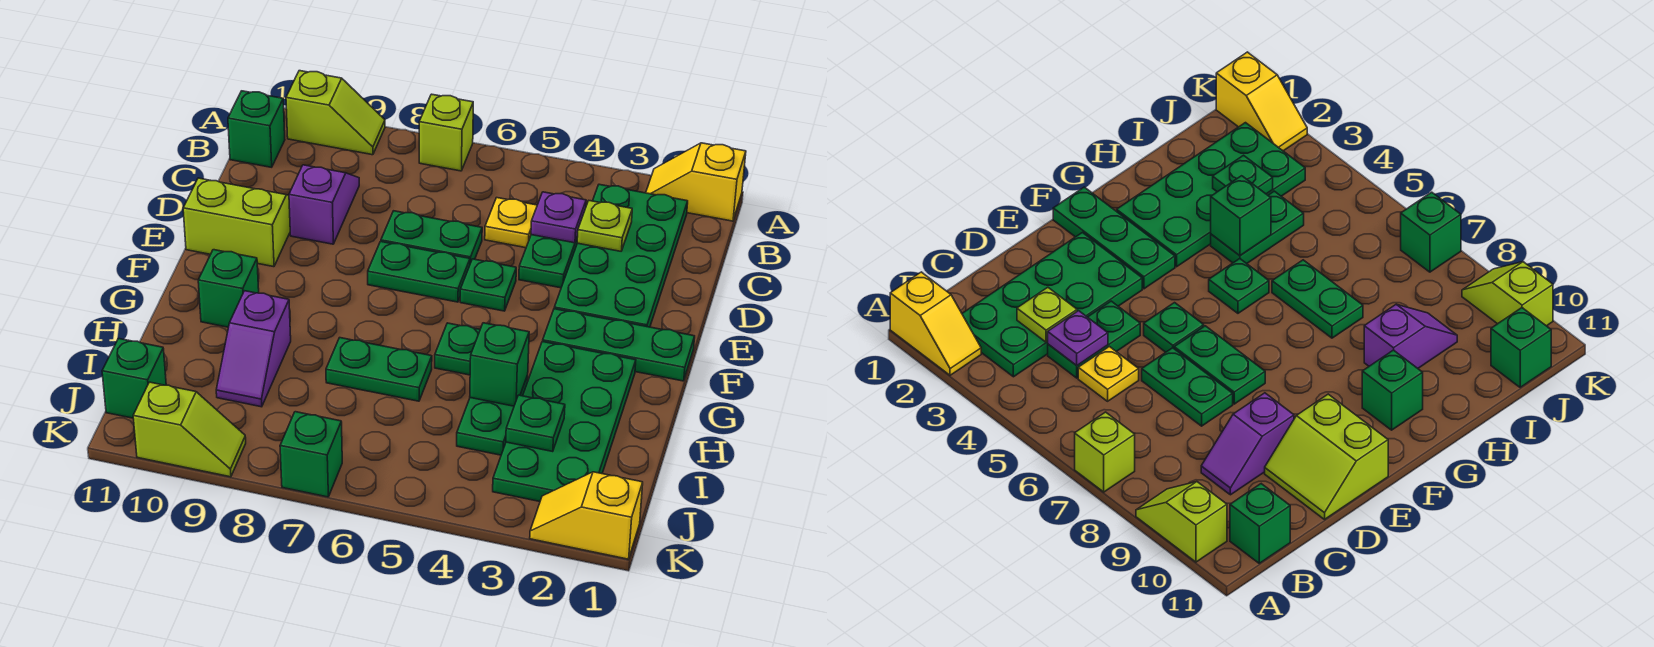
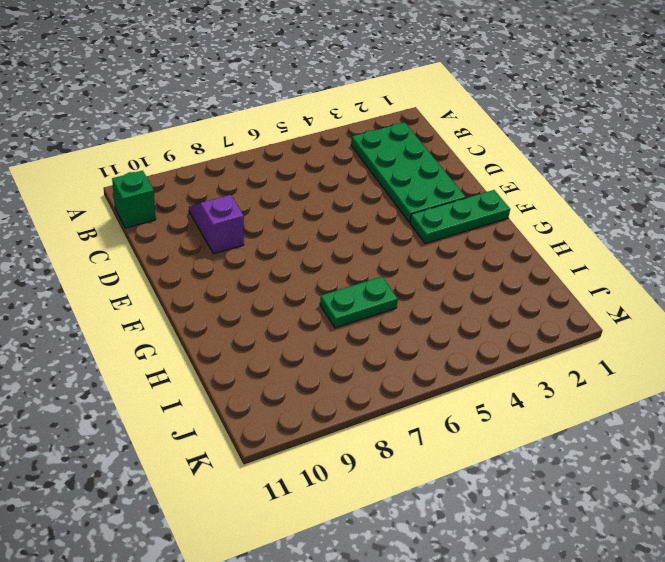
none -> yellow 1x2 slope [646,143,746,221]
none -> lime 1x1 brick [419,94,473,171]
none -> lime 1x2 slope [286,71,385,155]

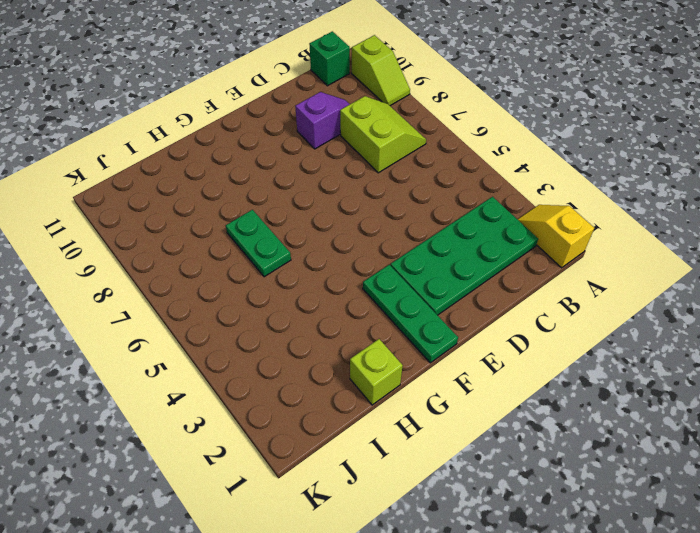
lime 2x2 slope [340,96,426,173] -> lime 2x2 slope moved to [183,178,290,267]
lime 1x1 brick [350,339,403,405] -> lime 1x1 brick moved to [419,94,473,171]
none -> green 1x2 plate [519,235,577,288]
none -> yellow 1x1 plate [485,198,537,248]
none -> green 1x2 plate [381,211,482,263]

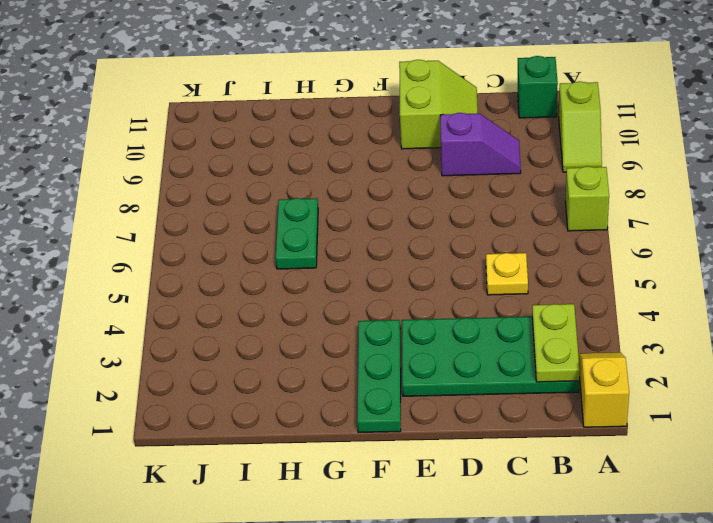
lime 1x2 plate [532,304,580,382] -> none
none -> green 1x2 plate [519,235,577,288]
none -> green 1x2 plate [381,211,482,263]
none -> green 1x1 plate [460,259,516,311]

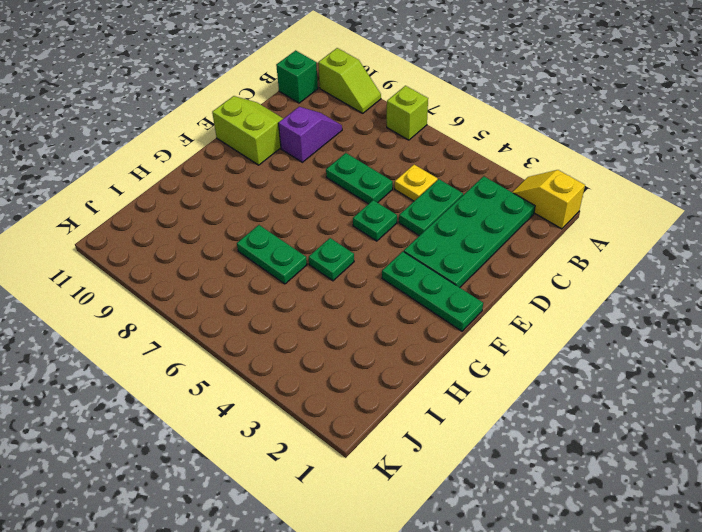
none -> green 1x2 plate [368,242,470,302]
none -> green 2x4 plate [493,342,636,501]
none -> green 1x1 brick [198,250,259,327]

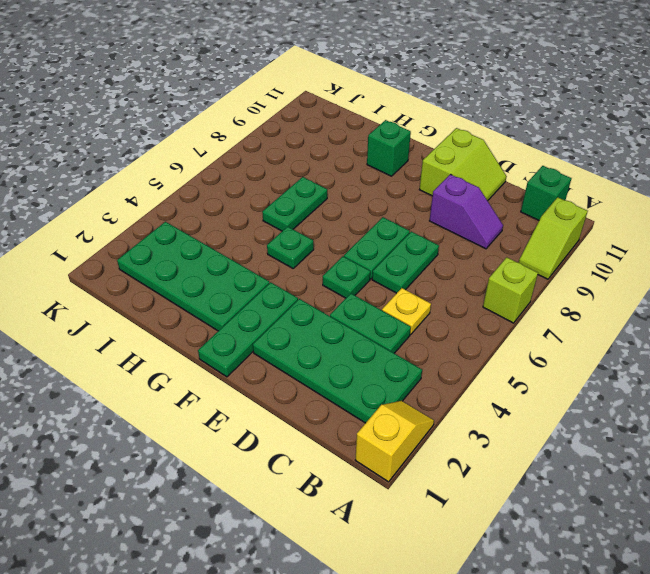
none -> green 1x2 plate [457,376,528,455]
none -> purple 1x2 slope [216,291,291,407]
none -> green 1x1 brick [102,339,166,418]

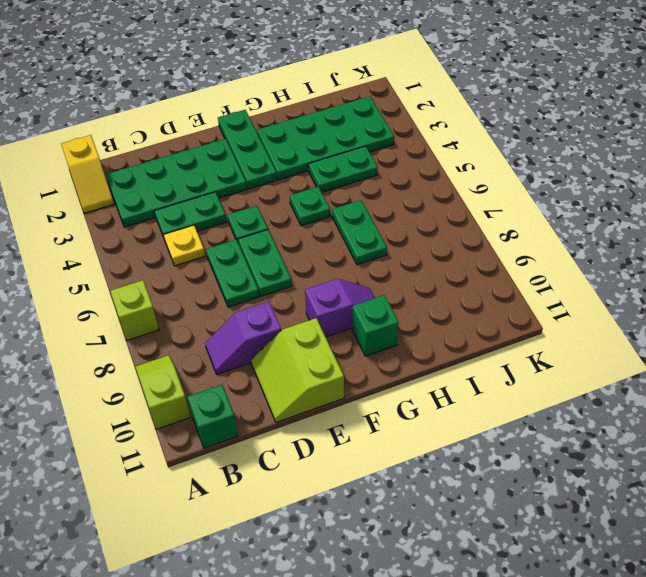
purple 1x2 slope [305,279,375,337] -> purple 1x2 slope moved to [216,291,291,407]
none -> green 1x1 brick [102,339,166,418]
none -> yellow 1x2 slope [530,472,643,559]
none -> green 1x1 brick [280,412,342,497]

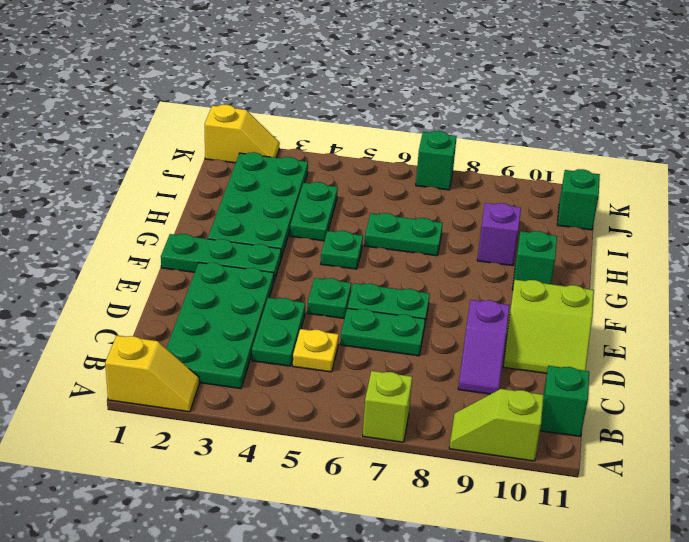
none -> lime 1x2 slope [133,382,246,477]
none -> lime 1x1 plate [577,201,632,251]
none -> purple 1x1 plate [531,192,586,243]

